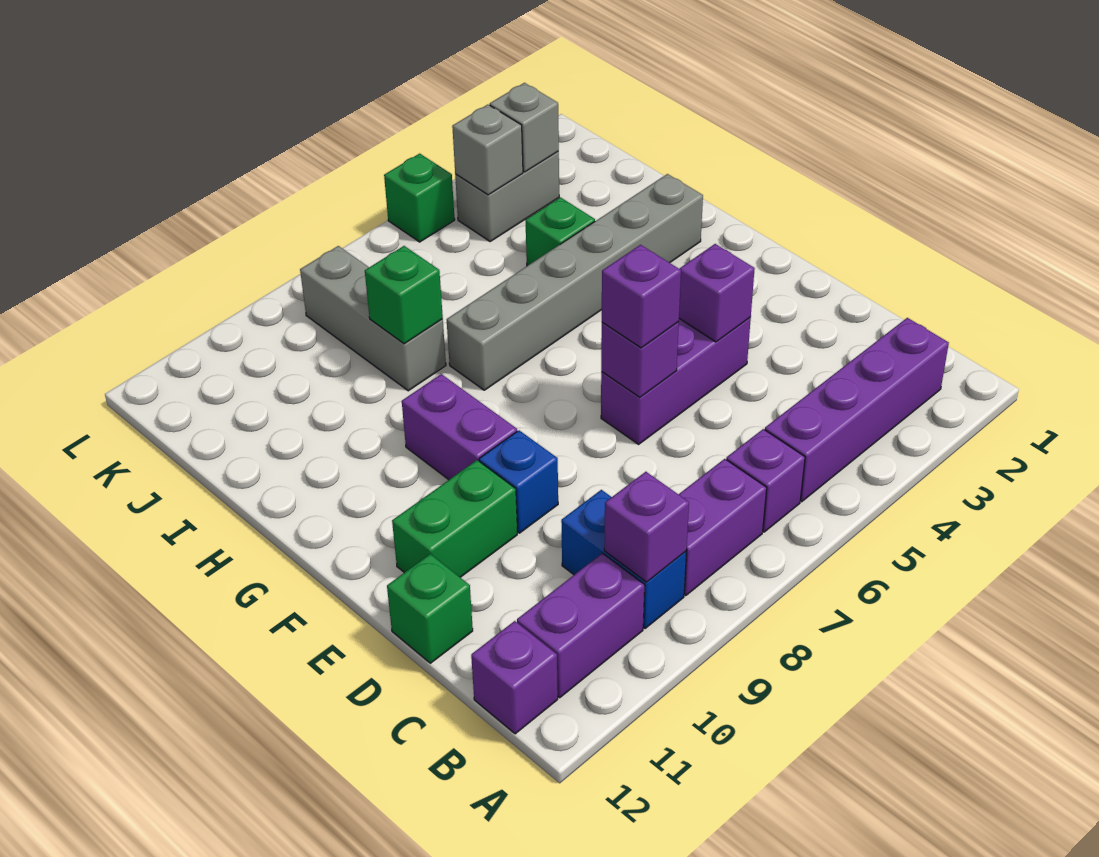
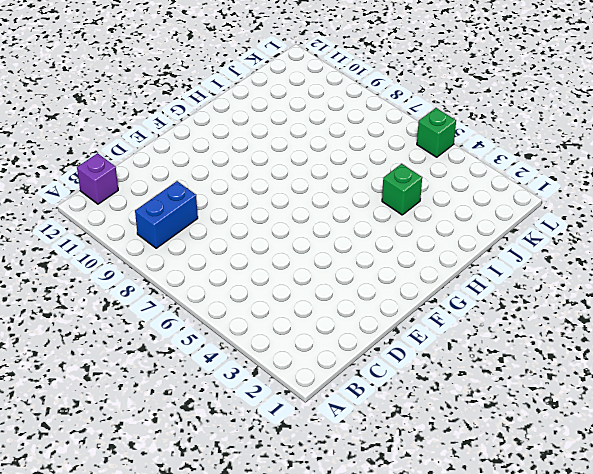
none -> purple 1x4 brick [765,318,949,502]
none -> purple 1x1 brick [726,429,805,532]
none -> purple 1x2 brick [679,459,767,596]

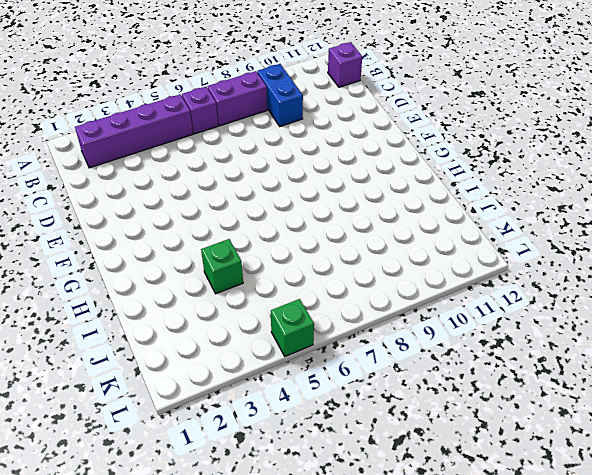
none -> purple 1x2 brick [517,553,645,698]
none -> green 1x1 brick [387,554,473,663]
none -> purple 1x3 brick [601,317,751,444]

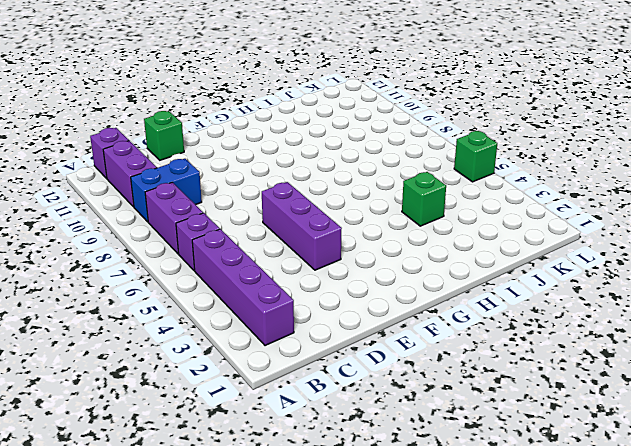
none -> blue 1x1 brick [479,430,558,533]
none -> green 1x2 brick [392,460,517,577]
none -> purple 1x2 brick [402,374,517,480]

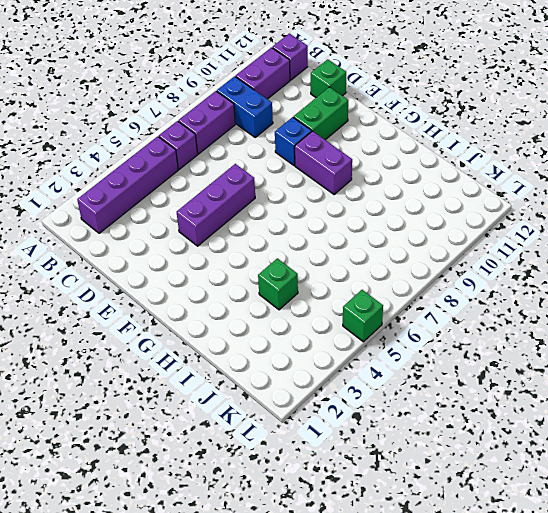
none -> grey 1x6 brick [447,174,703,390]
none -> grey 1x3 brick [300,246,446,391]
none -> grey 1x2 brick [455,152,559,241]

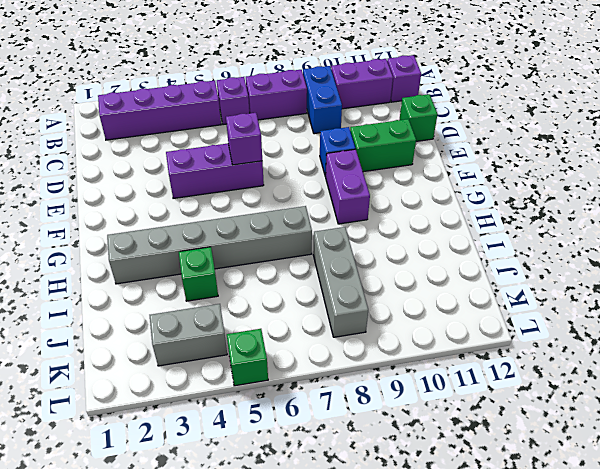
none -> purple 1x1 brick [604,472,689,582]
none -> purple 1x1 brick [679,244,755,342]
none -> green 1x1 brick [365,246,443,344]

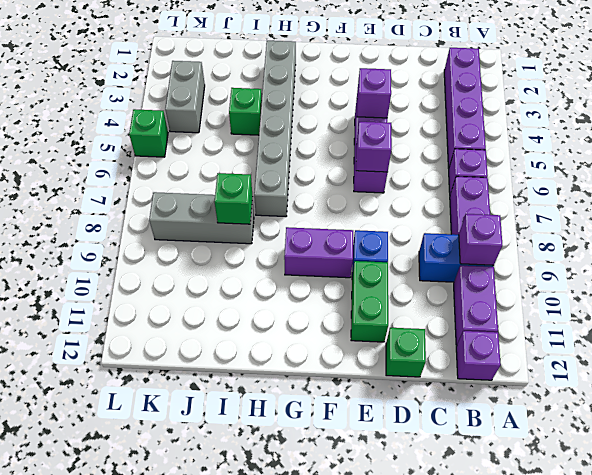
none -> grey 1x1 brick [490,83,559,172]
none -> grey 1x1 brick [452,105,523,195]
none -> purple 1x1 brick [602,245,681,348]

